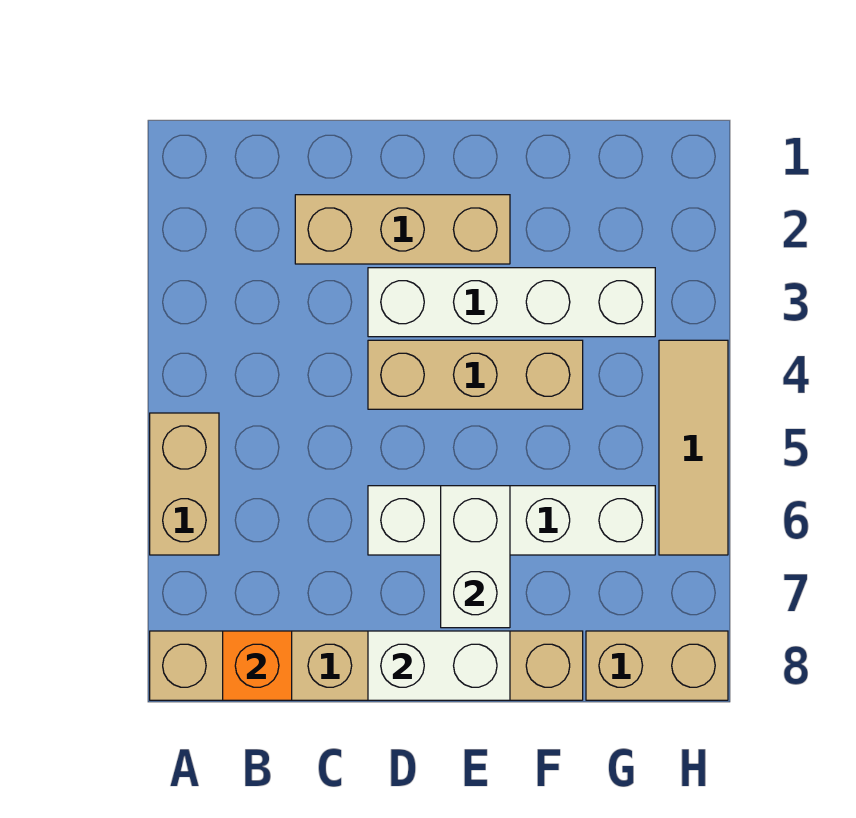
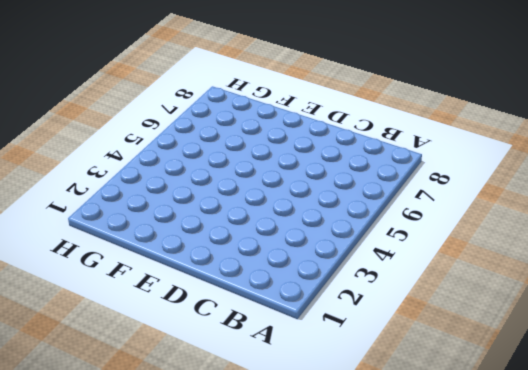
none -> tan 1x2 brick [150,413,219,555]
none -> tan 1x6 brick [150,631,583,700]

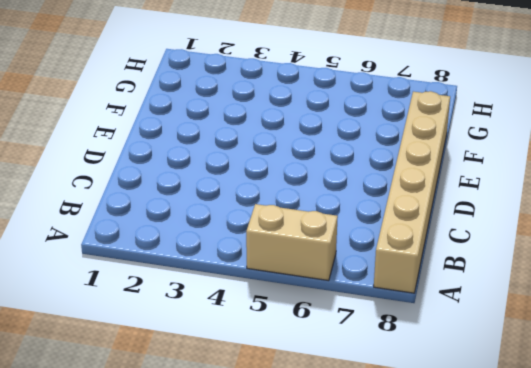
none -> tan 1x3 brick [295,195,510,264]
none -> white 1x4 brick [368,268,655,337]

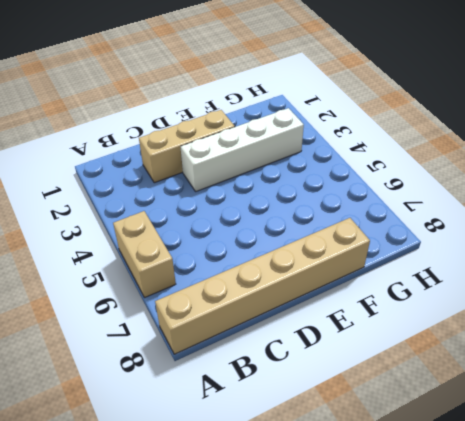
none -> tan 1x3 brick [368,340,583,409]
none -> white 1x4 brick [368,486,655,555]

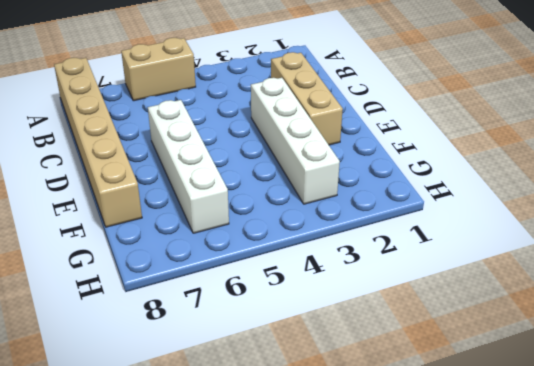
none -> tan 1x3 brick [368,340,583,409]
none -> tan 1x2 brick [586,631,728,700]

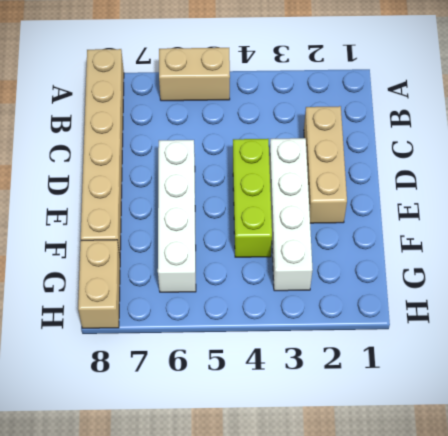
lime 1x3 brick [233,139,272,257] -> tan 1x3 brick [368,340,583,409]
none -> tan 1x3 tile [659,340,728,555]
none -> orange 1x1 brick [223,631,292,700]

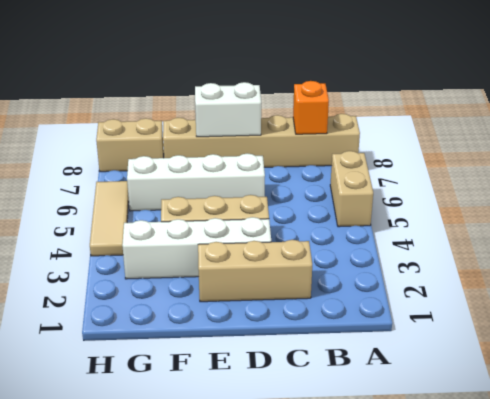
none -> white 1x2 brick [441,486,510,628]

